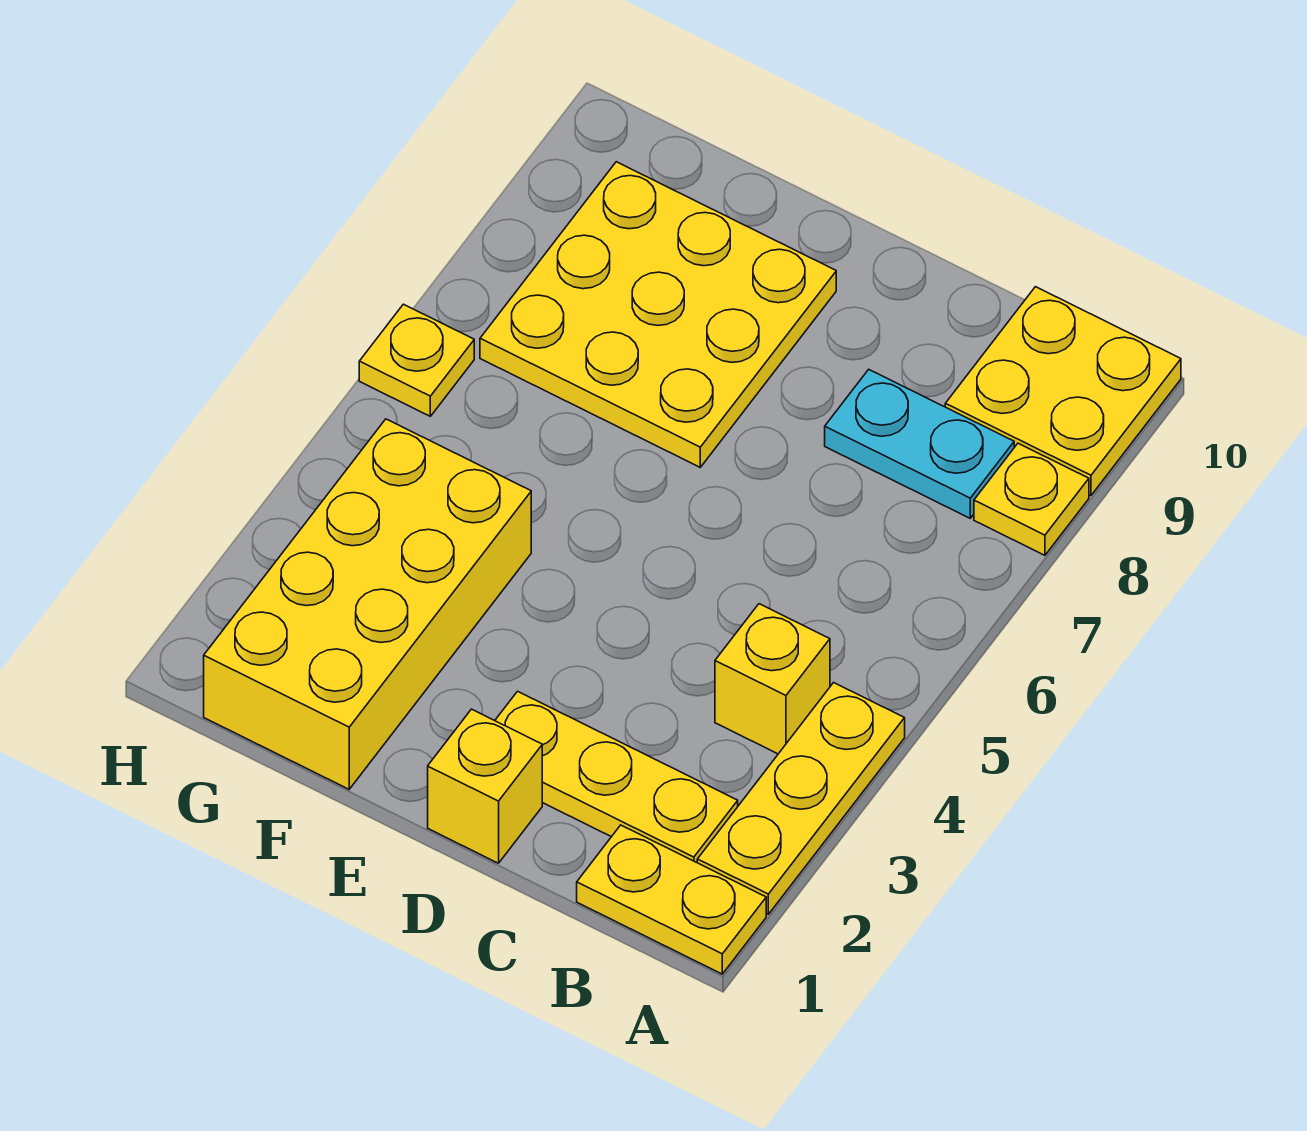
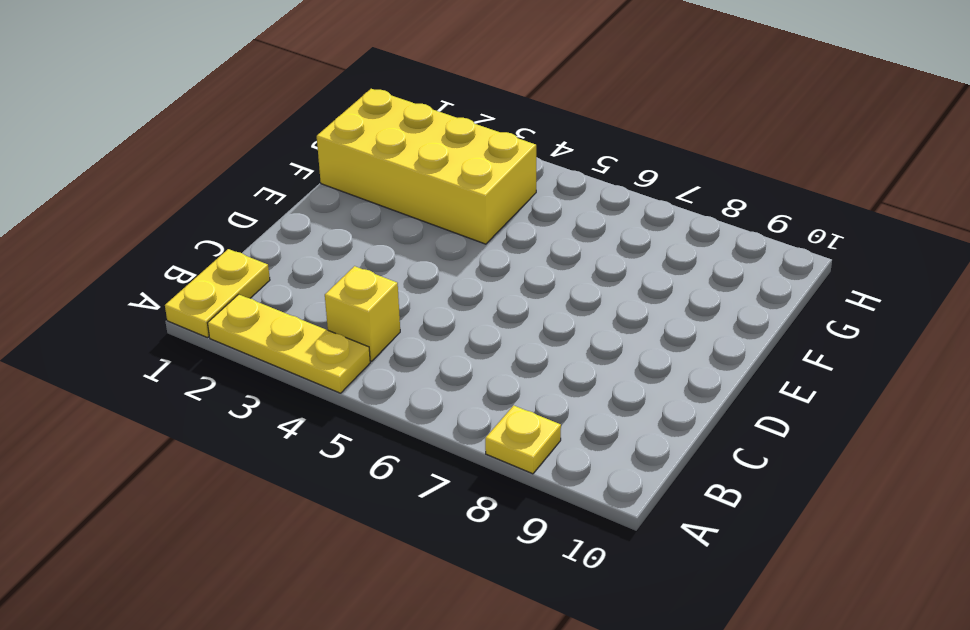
none -> yellow 2x2 plate [945,287,1181,495]
none -> yellow 1x3 plate [495,691,738,862]

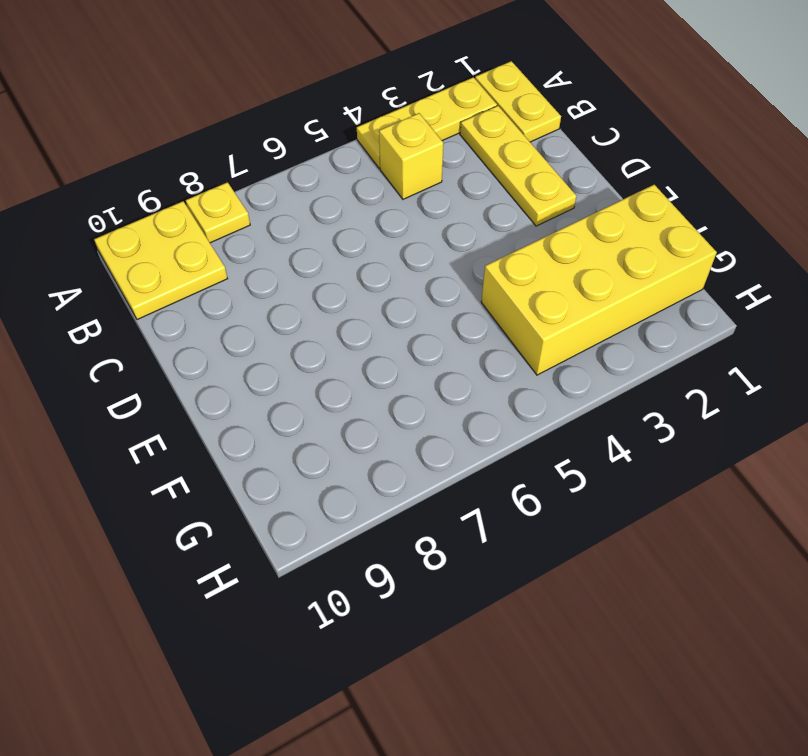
none -> cyan 1x2 plate [825,369,1014,518]
none -> yellow 1x1 brick [428,709,542,863]

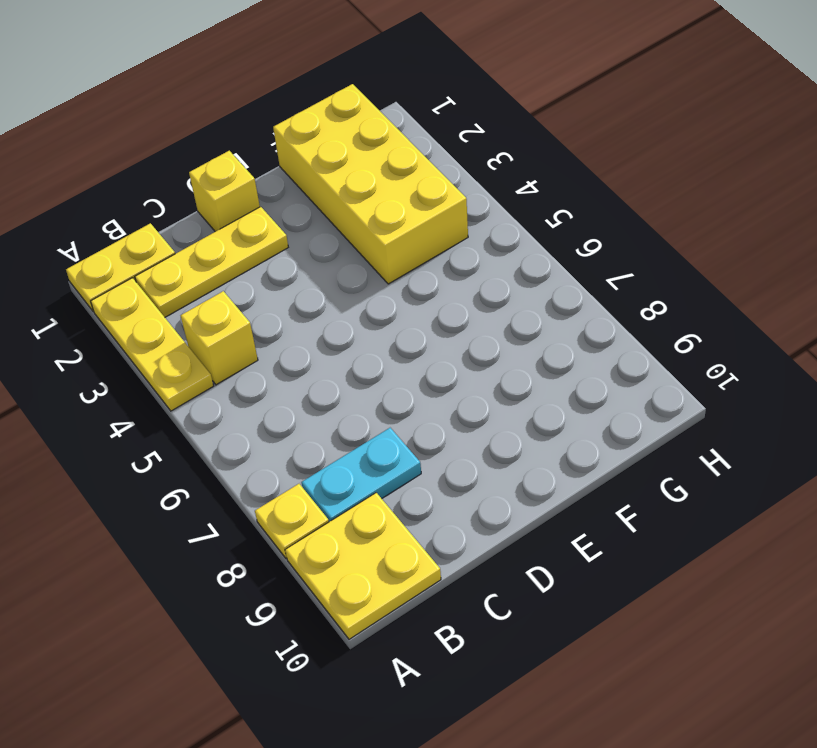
none -> yellow 3x3 plate [480,162,836,467]
none -> yellow 1x1 plate [359,304,474,416]

